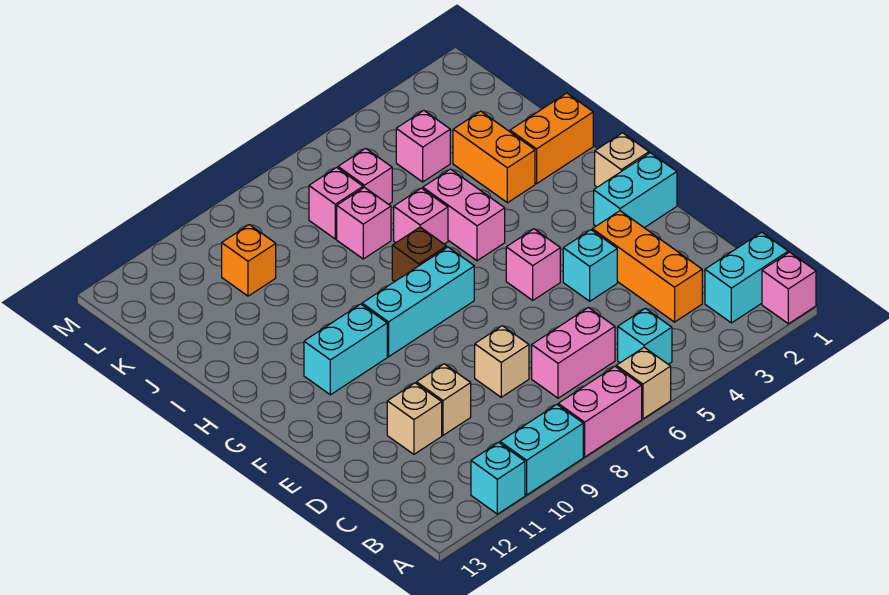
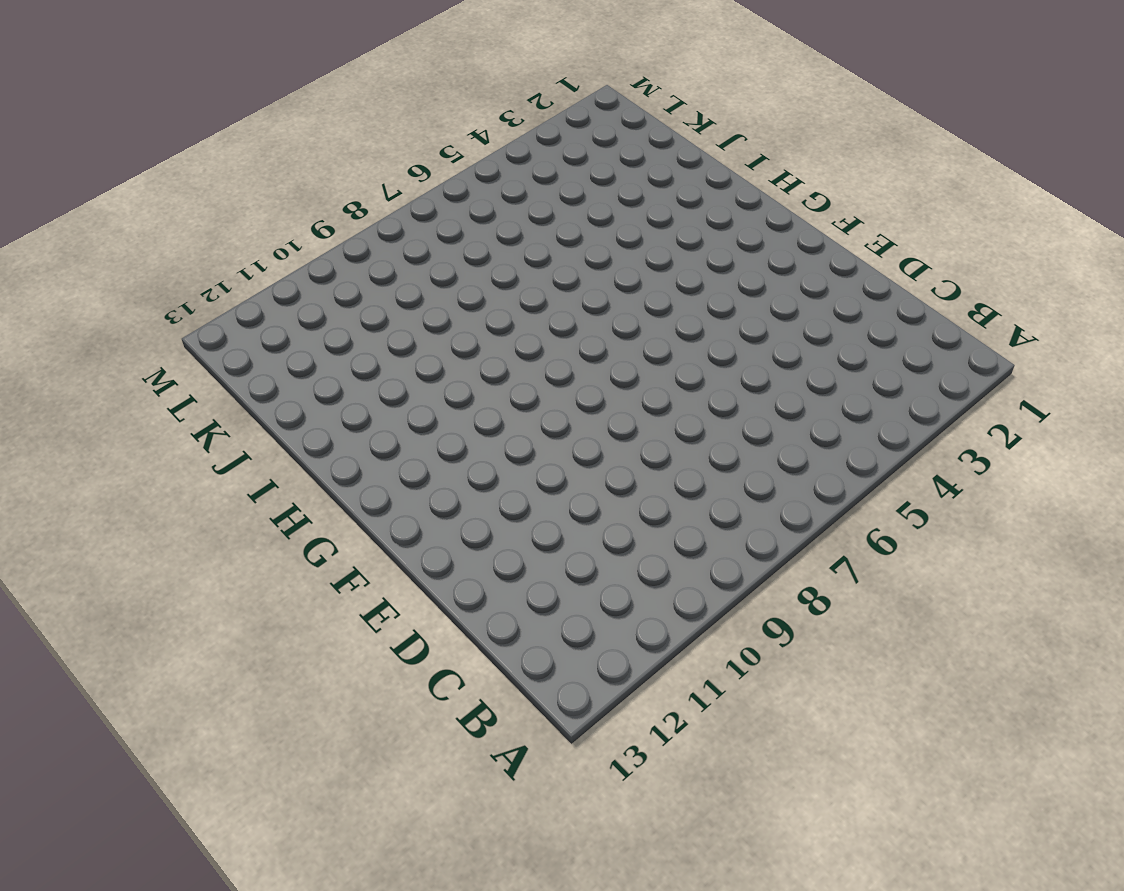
none -> pink 1x1 brick [762,252,816,324]
none -> tan 1x1 brick [616,347,671,419]
none -> pink 1x2 brick [558,367,642,457]

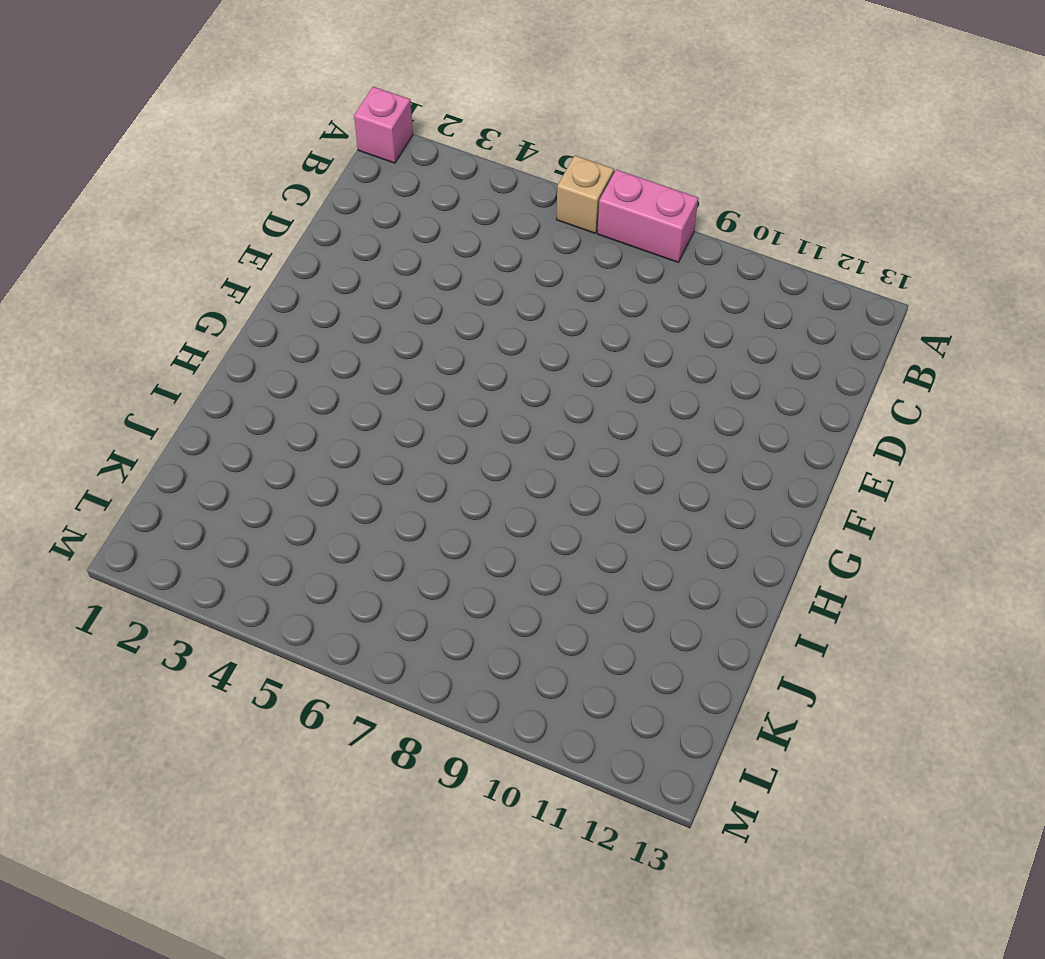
none -> cyan 1x2 brick [500,405,583,495]
none -> cyan 1x1 brick [471,442,525,514]
none -> cyan 1x2 brick [705,232,788,323]

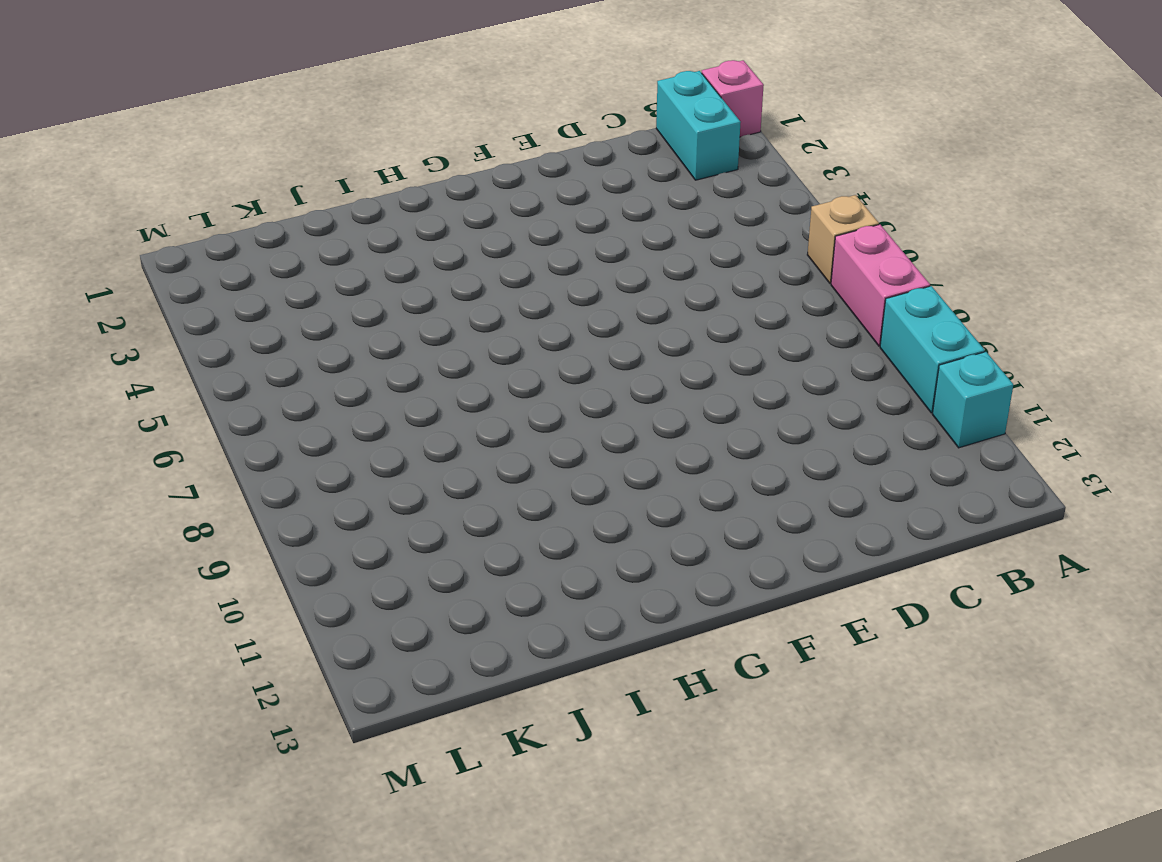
none -> cyan 1x1 brick [618,308,672,364]
none -> orange 1x3 brick [592,211,702,322]
none -> pink 1x2 brick [532,308,615,398]

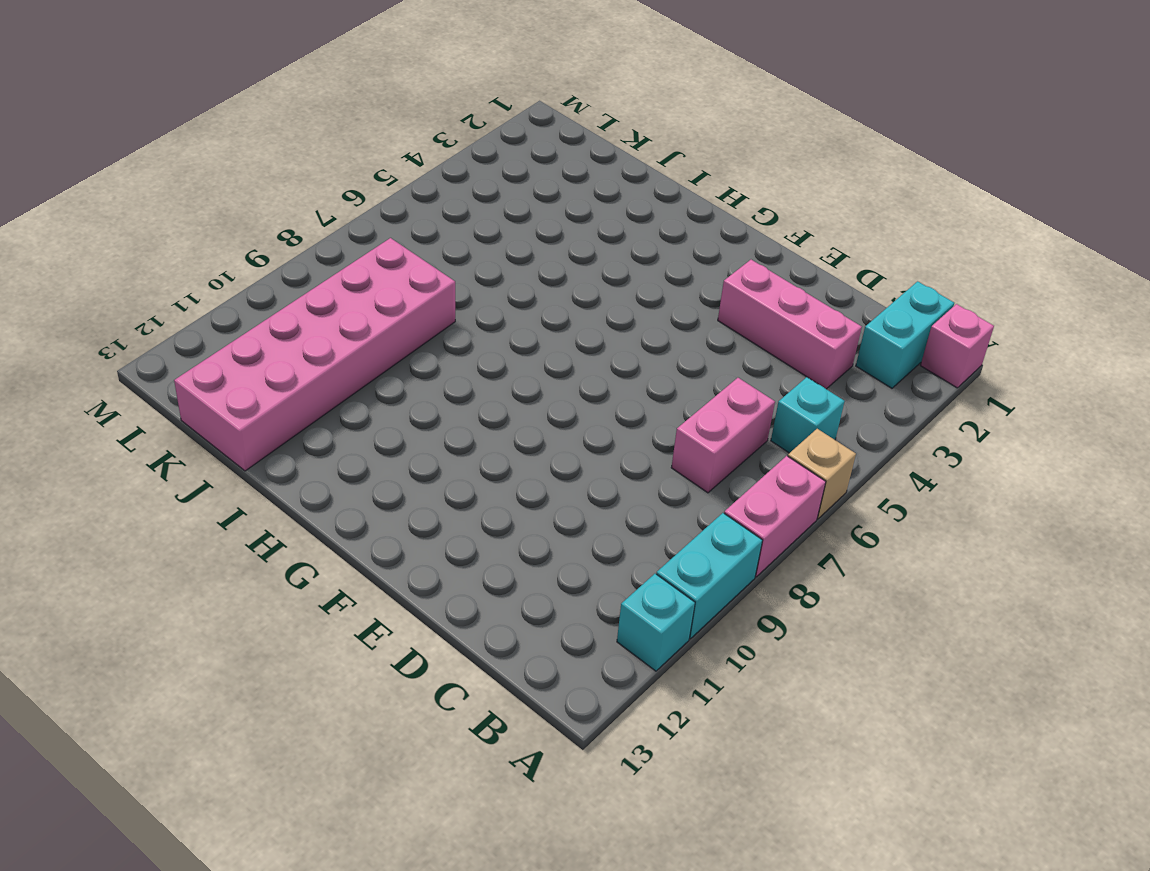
pink 1x3 brick [718,260,862,389] -> orange 1x3 brick [592,211,702,322]
pink 2x6 brick [174,238,455,471] -> orange 1x1 brick [222,225,276,296]
none -> tan 1x1 brick [475,326,529,397]
none -> tan 1x1 brick [416,364,471,435]
none -> tan 1x1 brick [387,383,442,454]

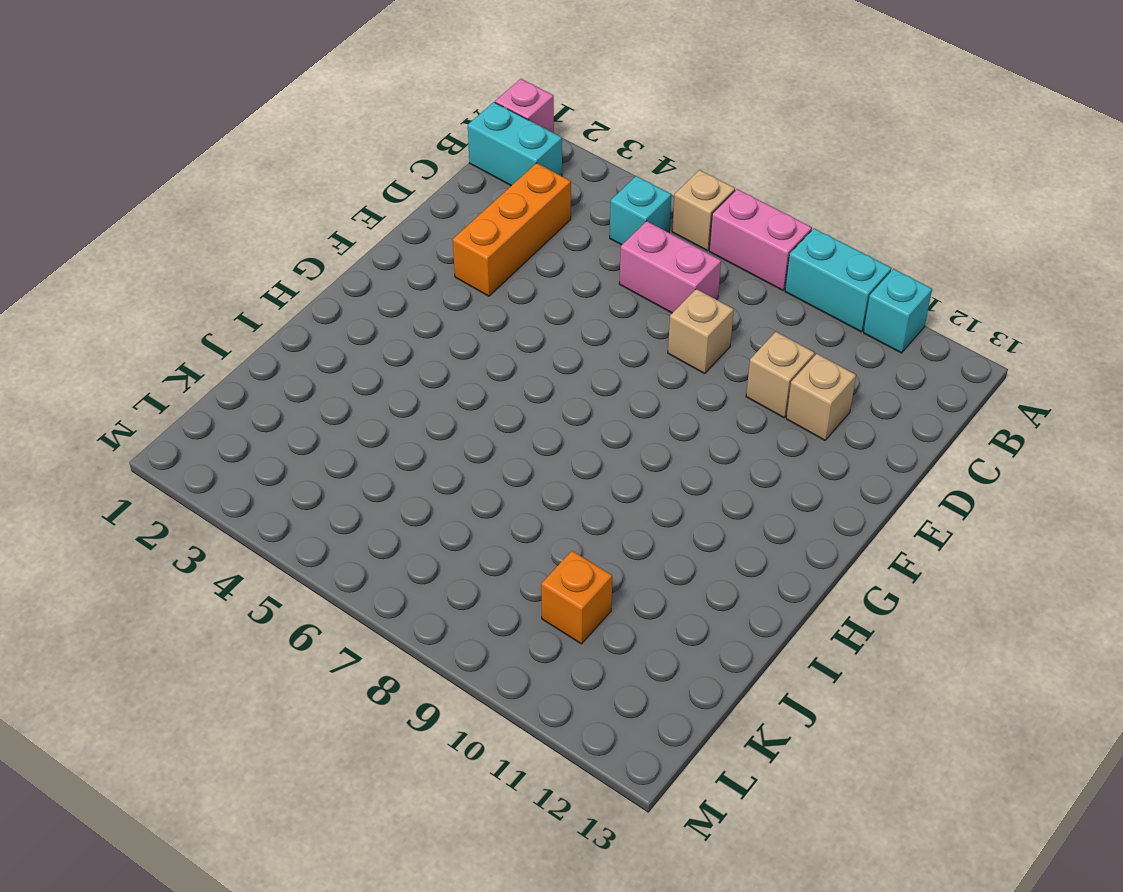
none -> cyan 1x1 brick [563,230,617,301]
none -> cyan 1x2 brick [594,153,677,228]
none -> pink 1x1 brick [506,229,560,300]

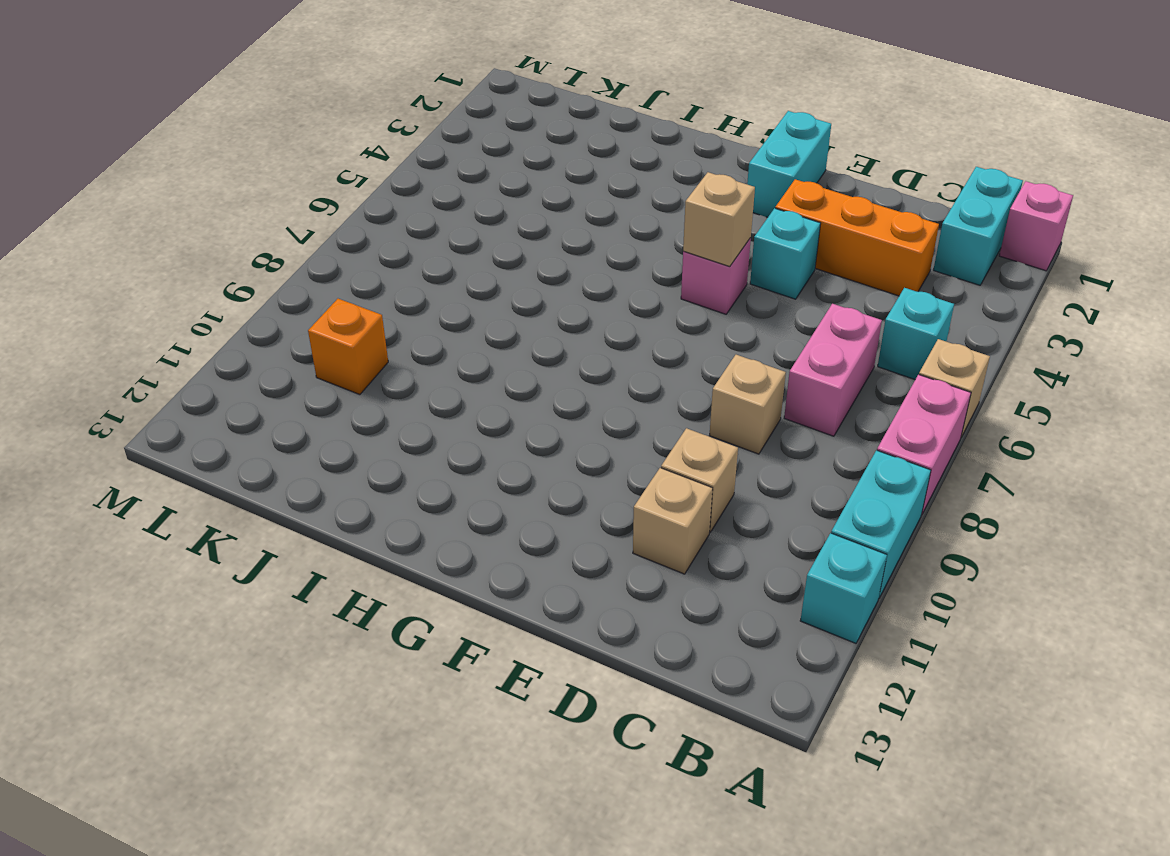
tan 1x1 brick [683,172,755,267] -> tan 1x1 brick moved to [595,133,649,187]
none -> cyan 1x3 brick [362,247,474,357]
none -> cyan 1x2 brick [304,304,387,395]
none -> pink 1x2 brick [423,169,505,261]

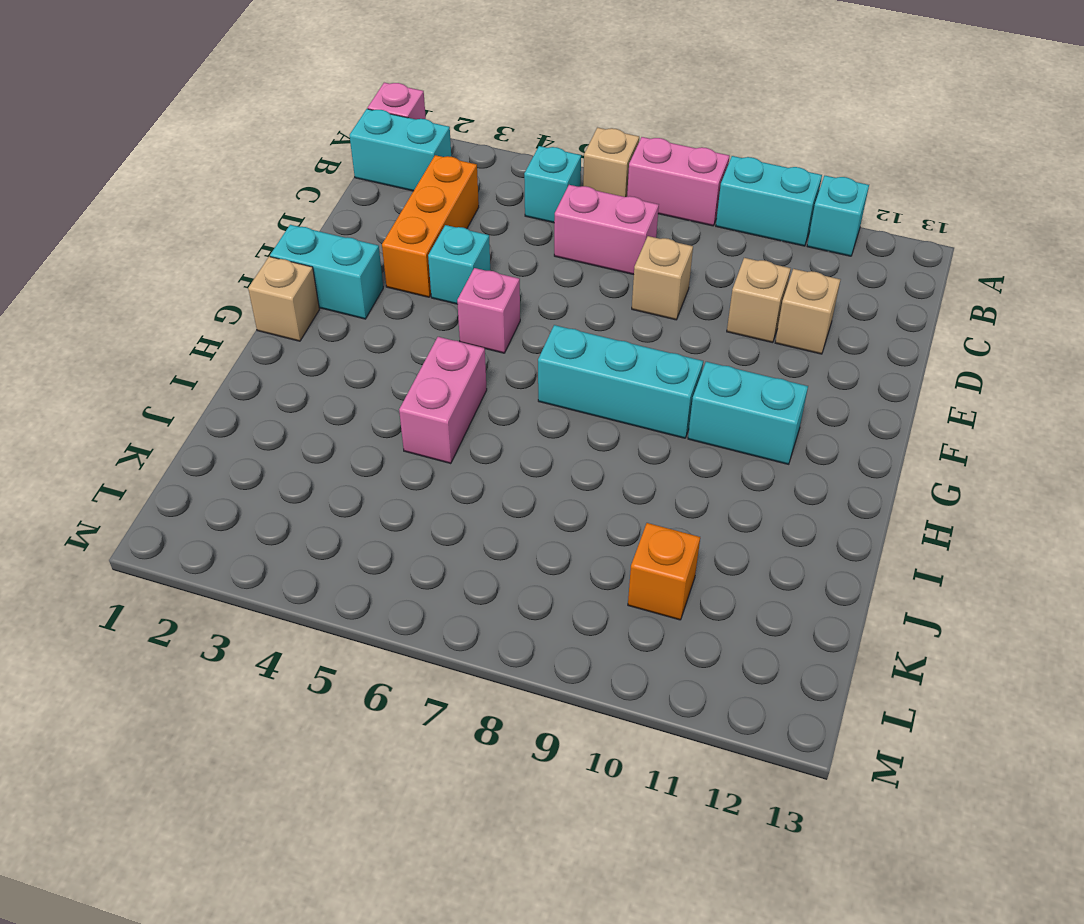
none -> brown 1x1 brick [392,227,447,282]
none -> orange 1x2 brick [510,93,593,184]
none -> orange 1x2 brick [453,111,535,203]

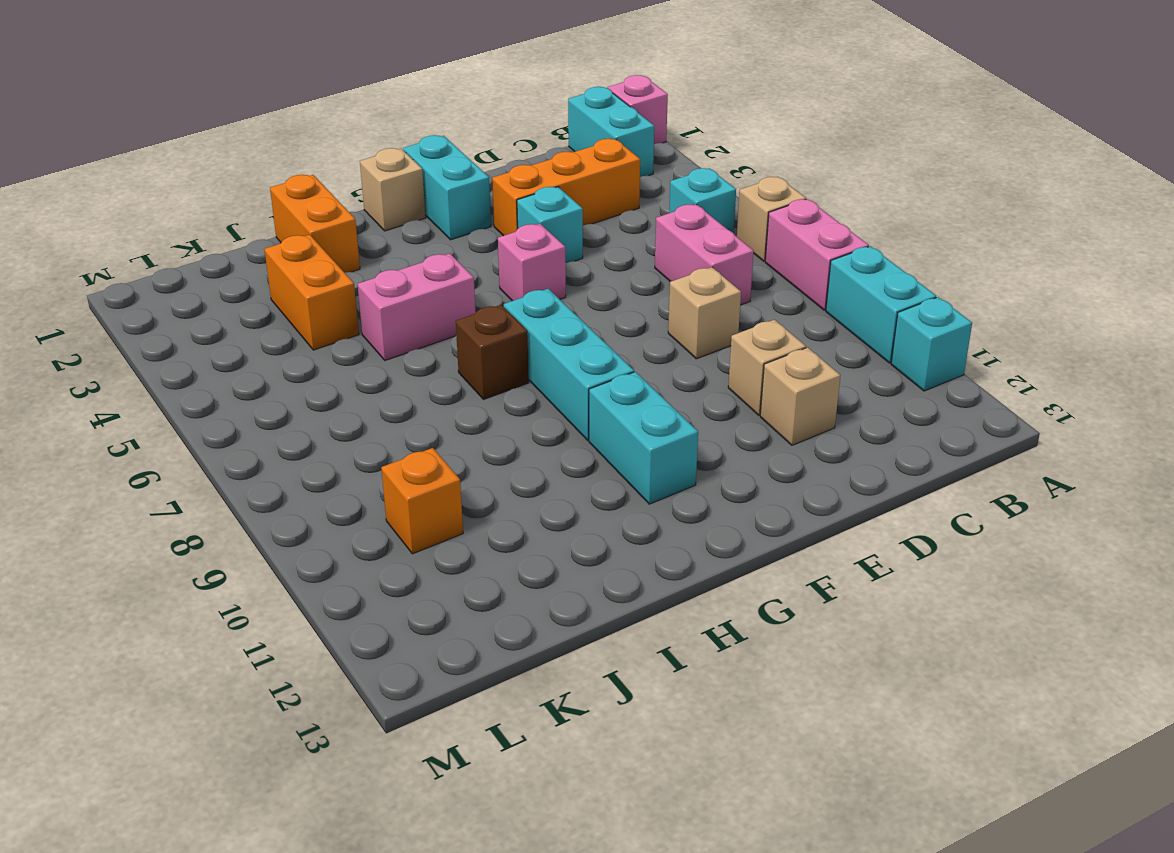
orange 1x2 brick [264,235,359,350] -> orange 1x2 brick turned to [453,111,535,203]
none -> pink 1x1 brick [394,188,448,244]
none -> pink 1x1 brick [337,187,391,259]
none -> pink 1x1 brick [396,110,450,182]

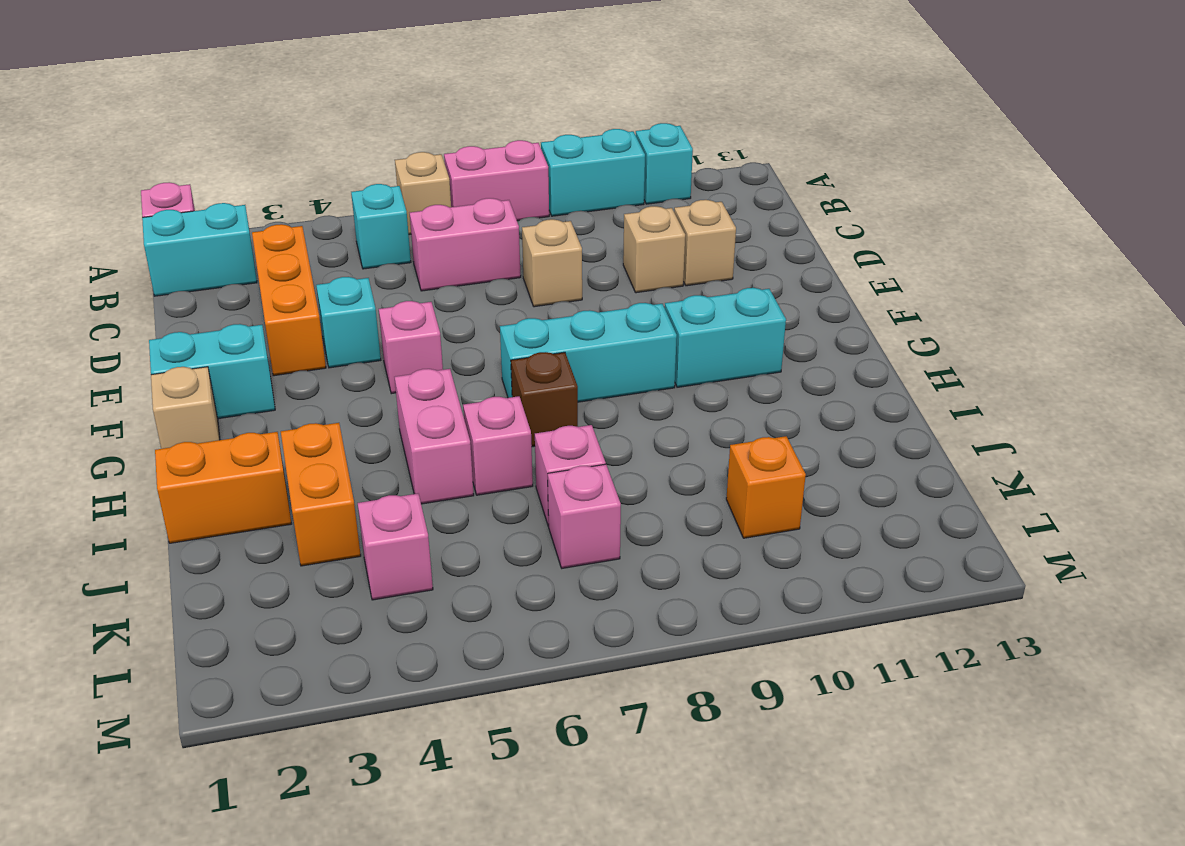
none -> pink 1x1 brick [338,148,392,204]

